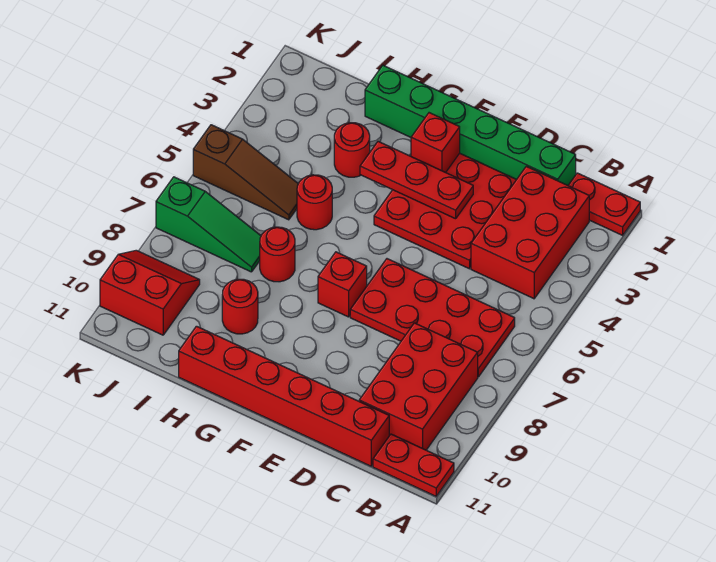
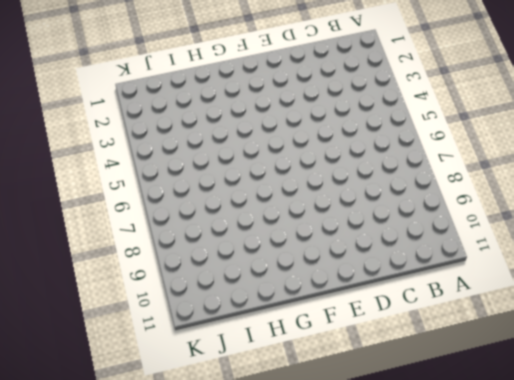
none -> red 1x2 plate [568,173,640,235]
none -> red 1x2 plate [373,434,454,496]
none -> red 2x3 brick [471,166,589,299]

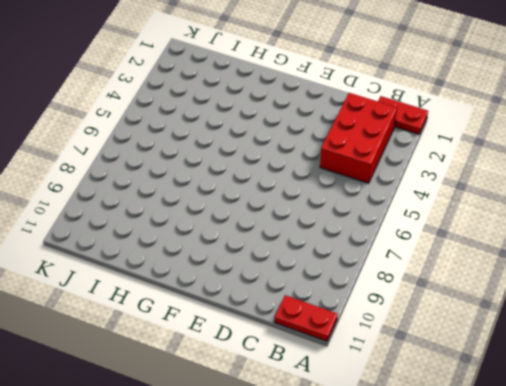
none -> red 2x4 plate [350,259,515,377]
none -> red 2x3 brick [359,323,478,450]
none -> green 1x6 brick [365,65,576,185]

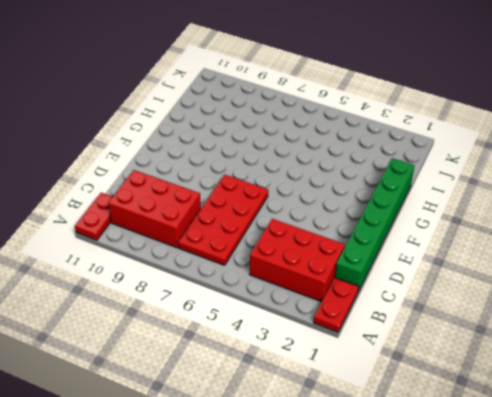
none -> red 1x6 brick [179,326,389,466]
none -> red 3x3 plate [374,153,516,269]
none -> red 1x1 brick [318,252,367,317]

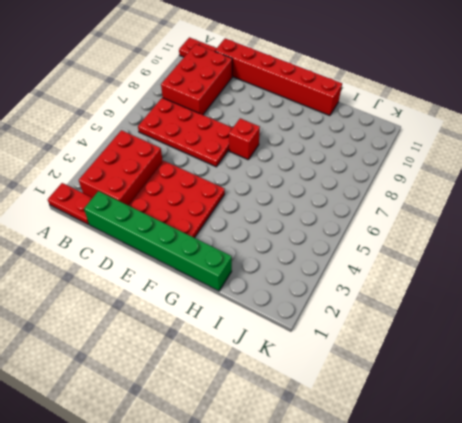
none -> red 1x1 round brick [334,123,370,177]
none -> red 1x1 round brick [297,175,332,230]
none -> red 1x1 round brick [260,227,295,282]

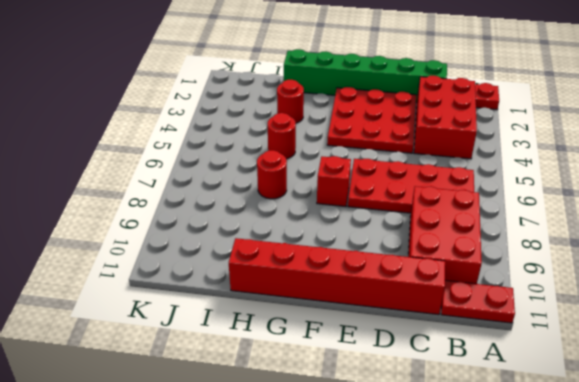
none -> red 1x1 round brick [222,279,258,334]
none -> brown 1x3 slope [193,125,298,220]
none -> green 1x3 slope [156,177,261,272]

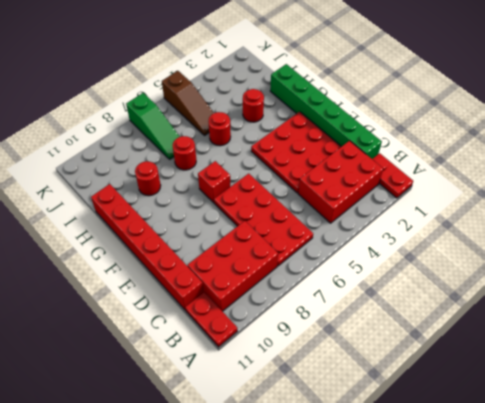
none -> red 2x2 slope [100,250,200,335]
none -> red 1x3 plate [360,141,473,219]
none -> red 1x1 brick [411,113,460,173]

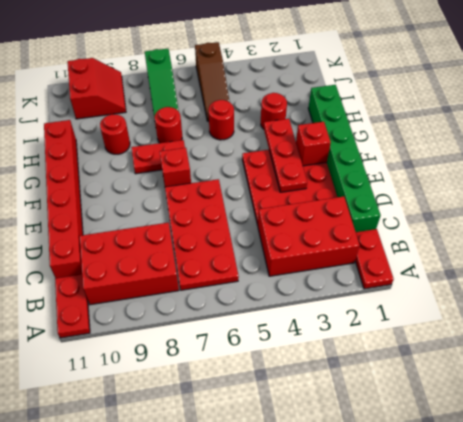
red 1x2 plate [131,140,185,174] -> none

